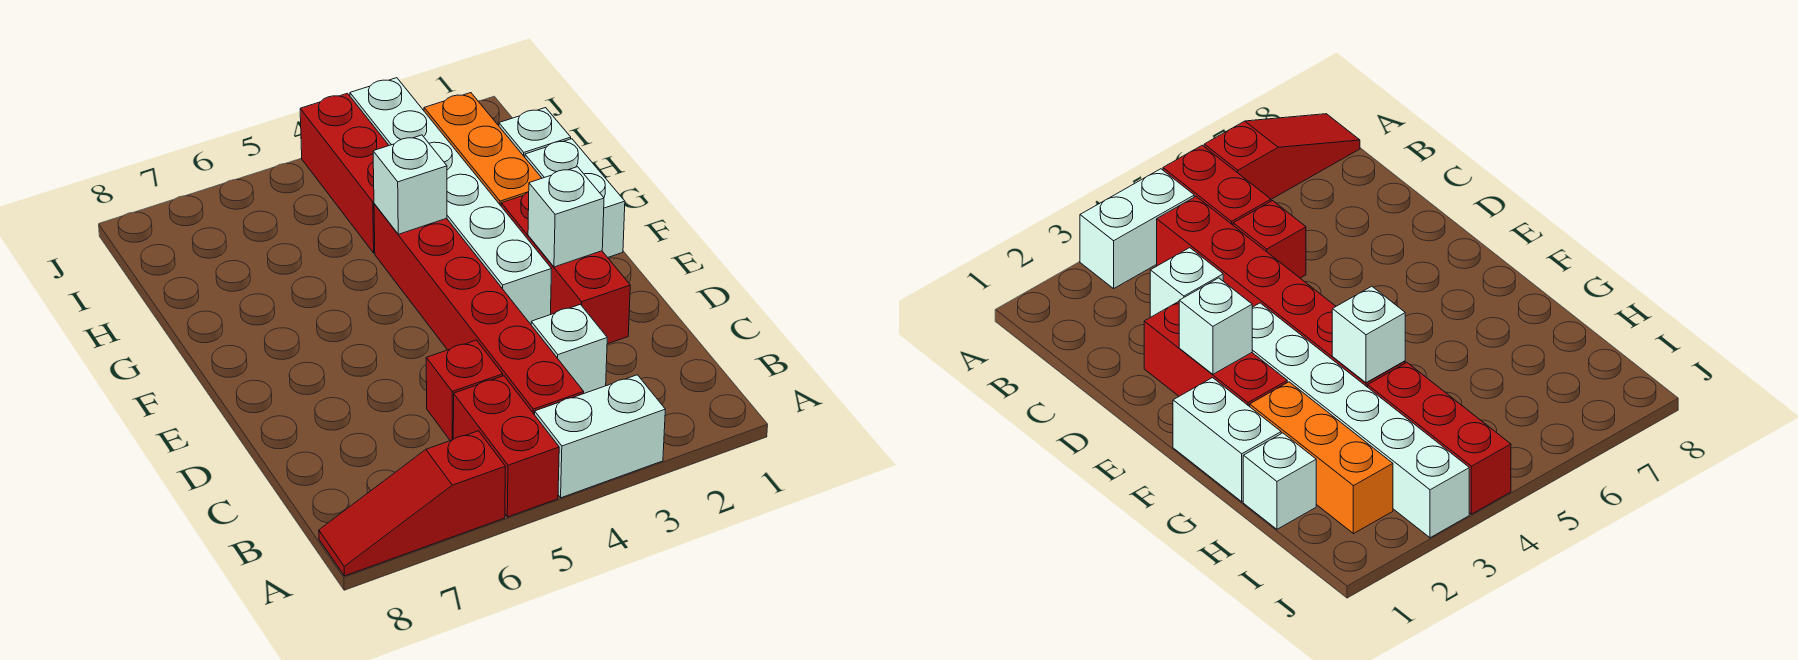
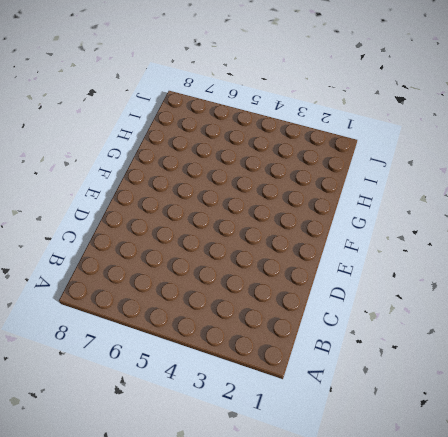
none -> white 1x2 brick [535,375,665,498]
none -> red 1x2 brick [453,376,559,517]
none -> red 1x3 slope [319,431,505,576]

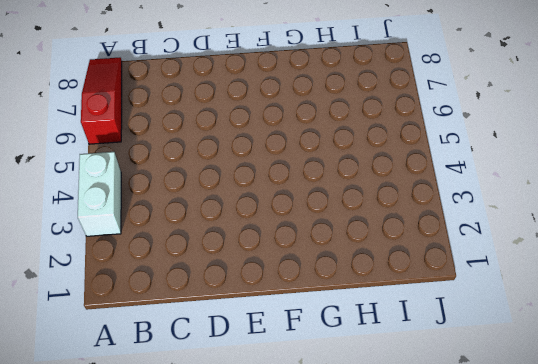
none -> red 1x2 brick [453,376,559,517]
none -> red 1x6 brick [374,204,584,415]
none -> white 1x1 brick [531,304,607,393]

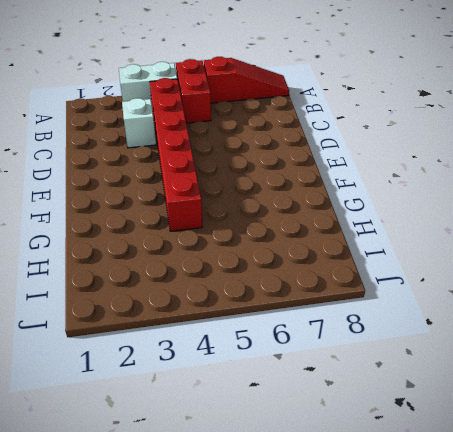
none -> red 1x1 brick [426,340,503,441]
none -> red 1x3 brick [501,192,630,344]
none -> white 1x6 brick [350,78,551,324]

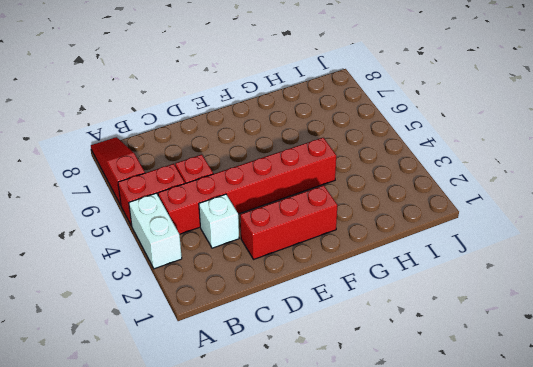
none -> white 1x6 brick [350,78,551,324]
none -> white 1x2 brick [525,139,625,257]
none -> orange 1x3 brick [424,93,542,206]

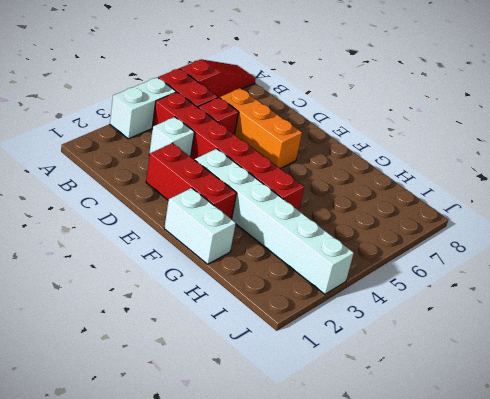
orange 1x3 brick [220,88,302,169] -> orange 1x3 brick moved to [424,93,542,206]
none -> white 1x1 brick [499,108,571,157]
none -> red 1x3 brick [300,93,389,253]
none -> white 1x1 brick [528,167,604,267]

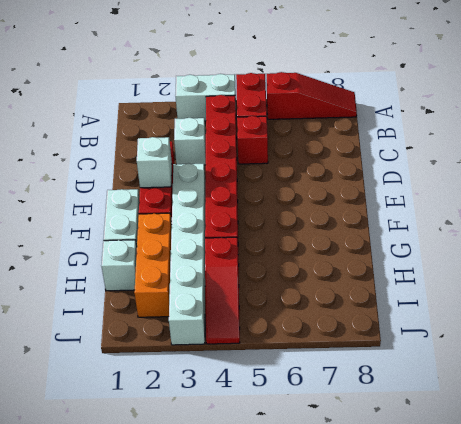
red 1x3 slope [205,237,240,344] -> red 1x3 brick [300,93,389,253]
none -> white 1x1 brick [373,135,447,234]

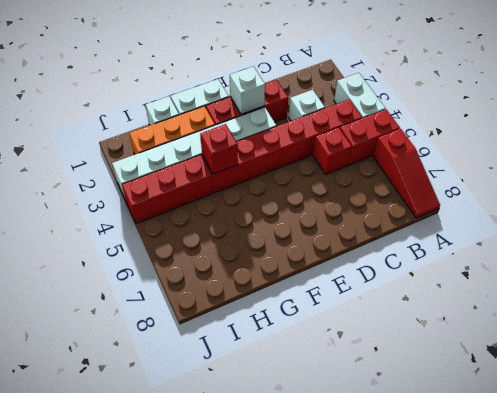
red 1x1 brick [200,124,238,174] -> white 1x1 brick [373,135,447,234]

